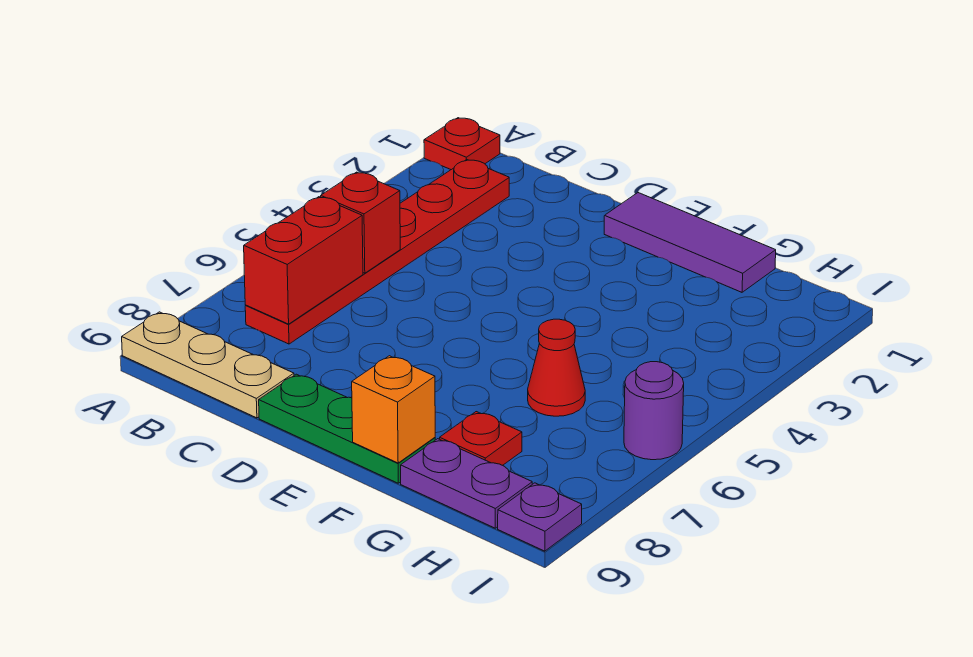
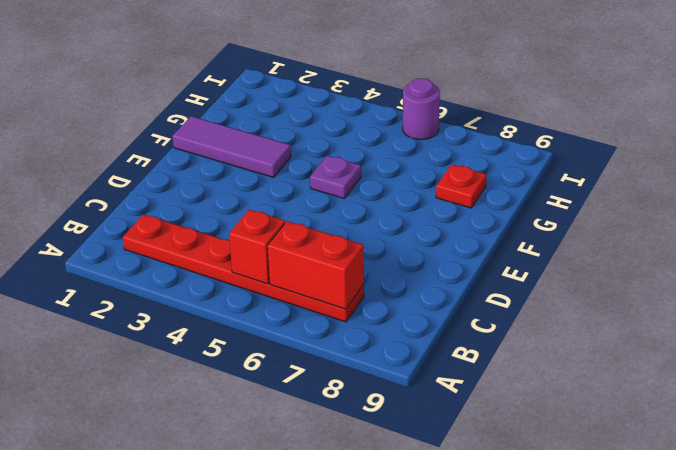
purple 1x3 tile [172,116,291,177] -> purple 1x3 tile turned to [604,193,776,292]
purple 1x1 plate [310,156,361,199] -> purple 1x1 plate moved to [498,483,582,551]
none -> red 1x1 plate [424,118,500,170]
none -> tan 1x3 plate [122,312,294,418]
none -> green 1x3 plate [259,374,435,483]

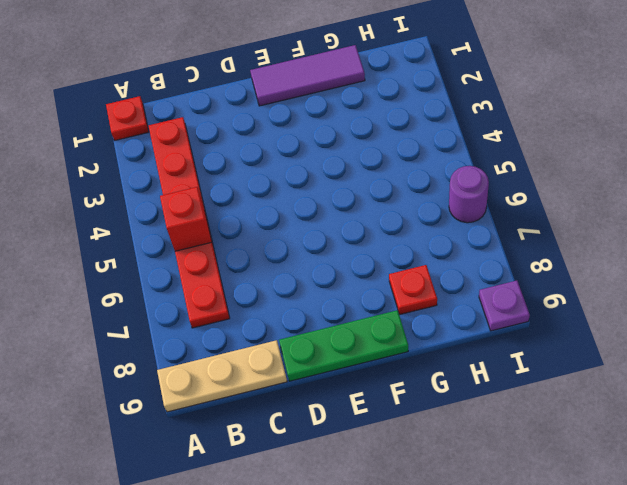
none -> red 1x1 cone [528,319,585,416]
none -> purple 1x2 plate [401,439,532,528]
none -> red 1x2 brick [244,197,363,324]

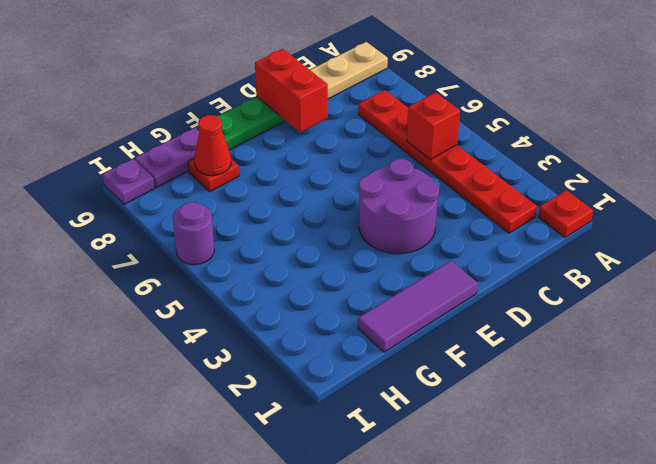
purple 2x2 round brick [359,159,439,254] -> none
red 1x2 brick [255,49,328,132] -> red 1x2 brick moved to [244,197,363,324]
red 1x1 cone [194,115,231,176] -> red 1x1 cone moved to [528,319,585,416]
none -> orange 1x1 brick [352,356,435,463]

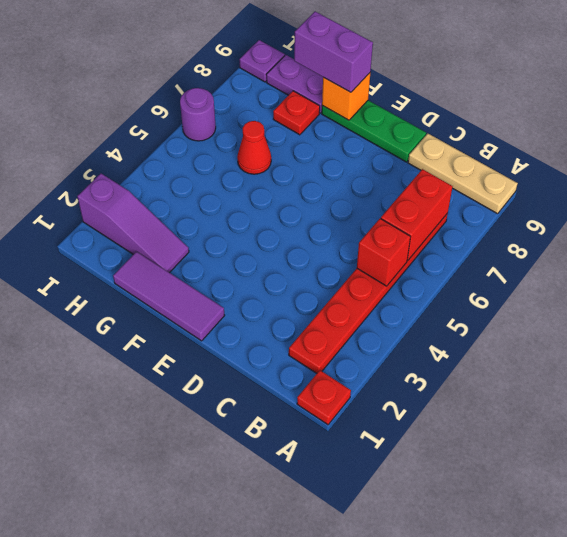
purple 1x2 brick [294,11,373,92] -> none
purple 1x3 slope [77,174,189,273] -> none

